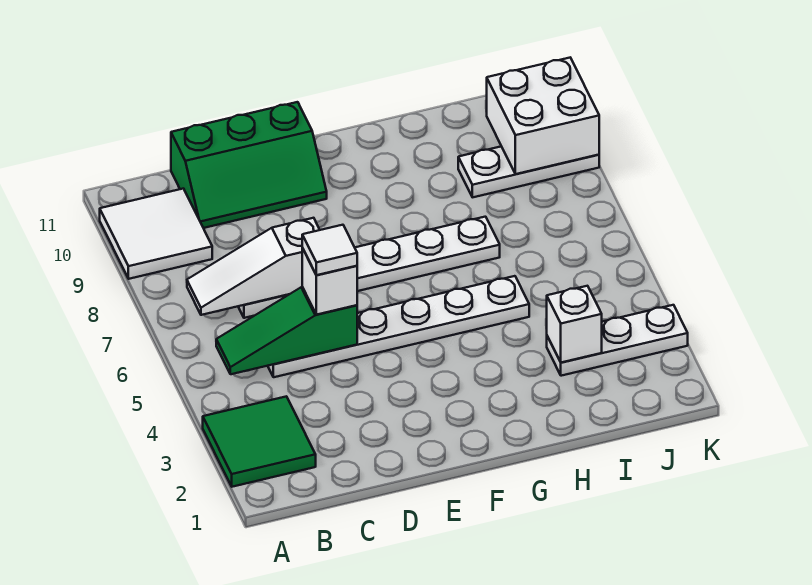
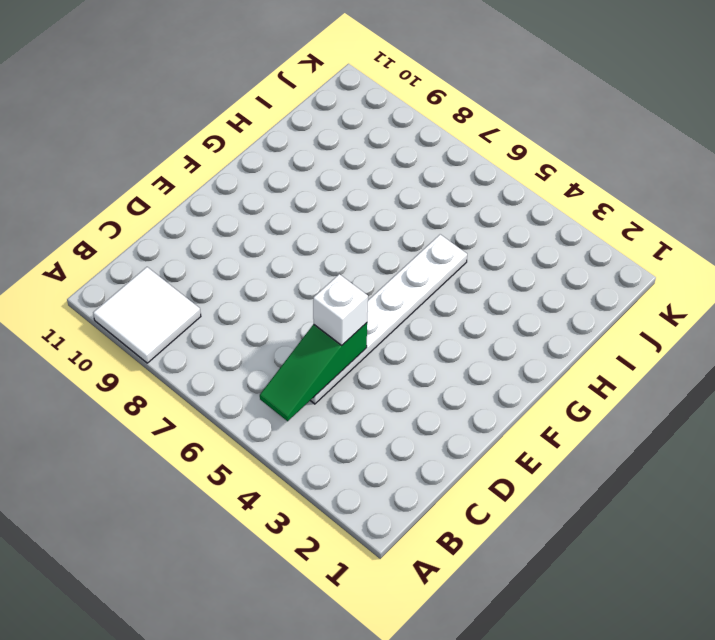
none -> green 2x2 tile [203,396,316,487]
none -> white 1x6 plate [238,217,500,318]
none -> green 2x3 slope [171,102,327,228]

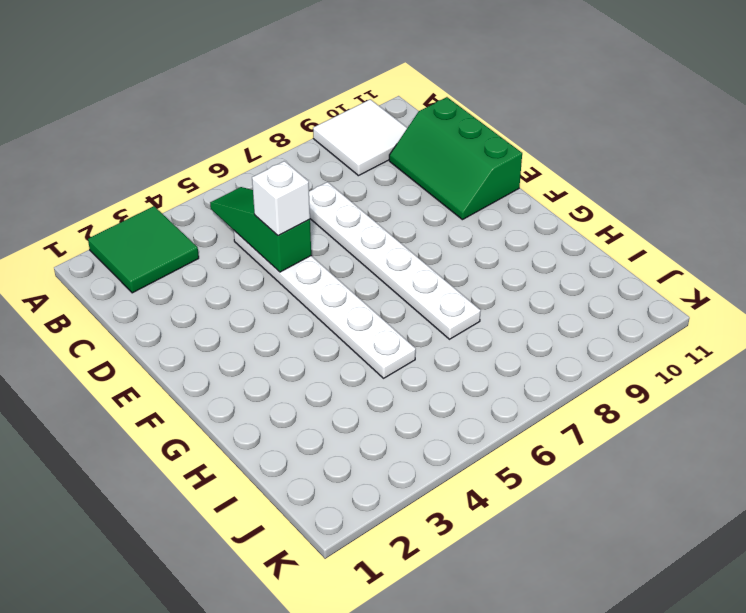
none -> white 1x3 plate [547,305,688,376]
none -> white 1x3 plate [458,146,599,197]
none -> white 1x3 slope [187,218,320,315]

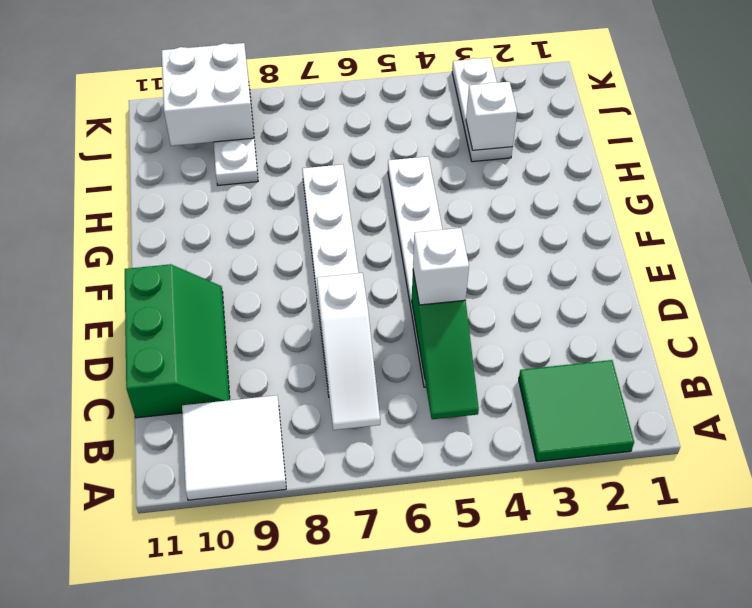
none -> white 1x1 tile [302,225,357,275]

